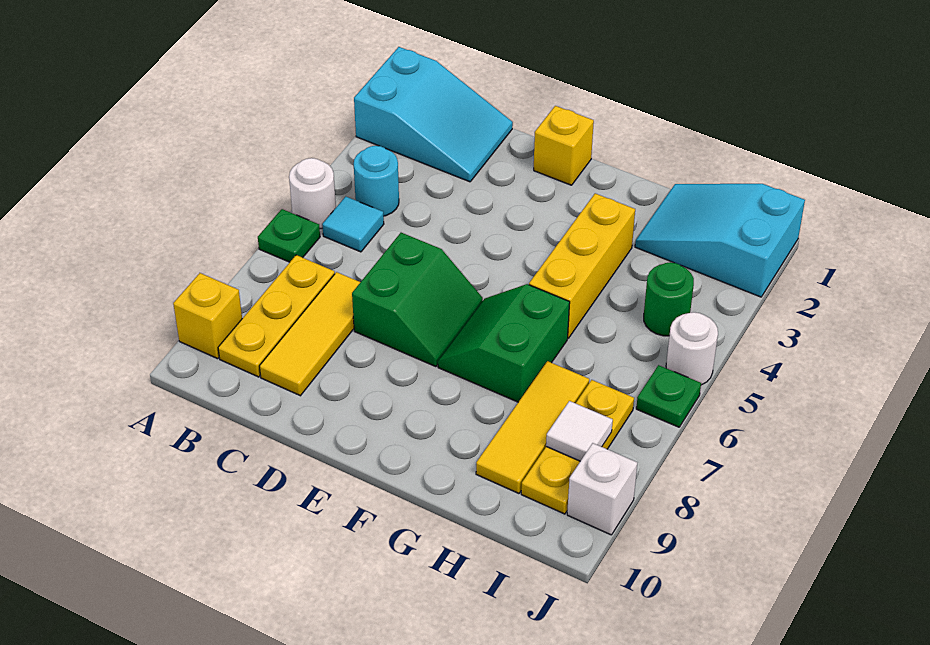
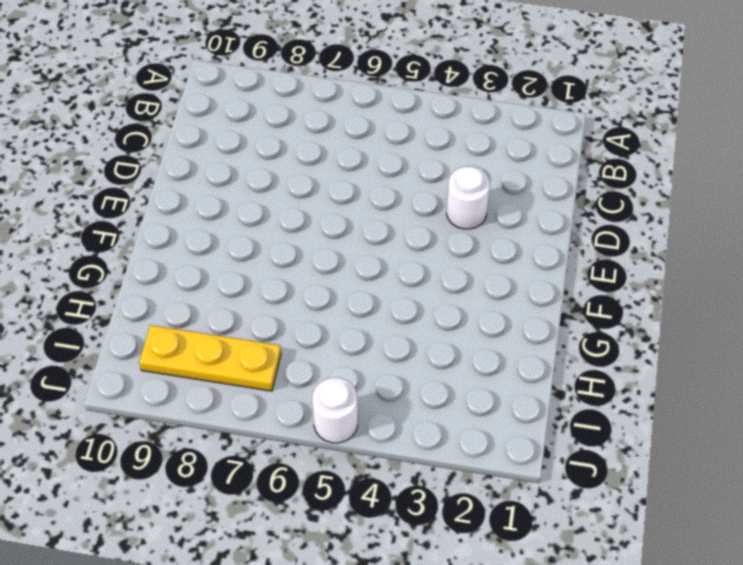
white 1x1 round brick [447,166,490,229] -> white 1x1 round brick moved to [289,158,336,229]
none -> cyan 2x3 slope [354,47,513,182]
none -> green 1x1 plate [258,209,320,262]
none -> yellow 1x1 brick [173,273,242,359]

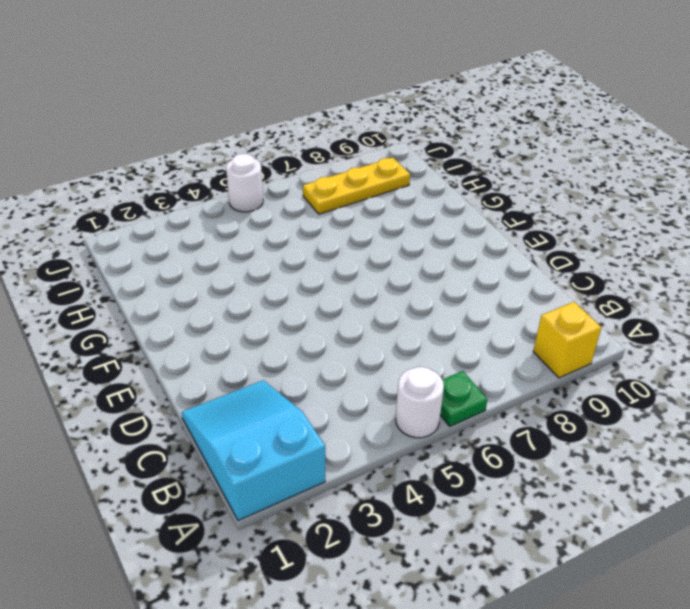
none -> cyan 1x1 round brick [354,146,399,216]
none -> cyan 1x1 tile [322,197,384,252]
none -> yellow 1x3 plate [218,255,335,377]

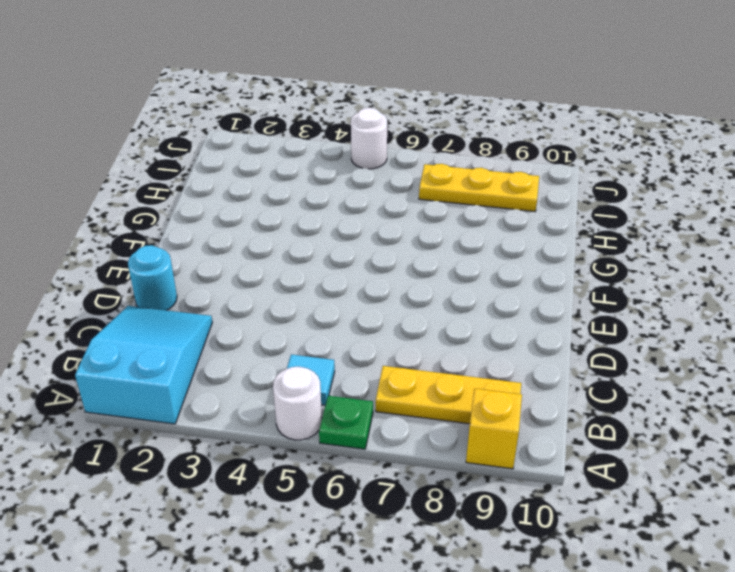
cyan 1x1 round brick [128,245,177,310] -> cyan 1x1 round brick moved to [354,146,399,216]
none -> yellow 1x3 tile [260,272,360,396]
none -> green 2x2 slope [352,233,483,367]
none -> yellow 1x1 brick [534,106,594,185]

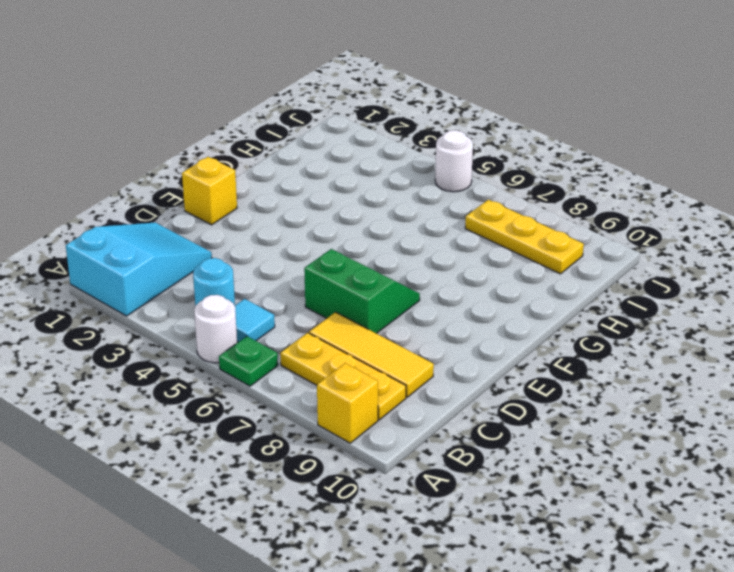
none -> green 2x2 slope [438,284,570,402]
none -> yellow 1x3 brick [529,193,635,338]
none -> cyan 2x3 slope [635,184,805,297]

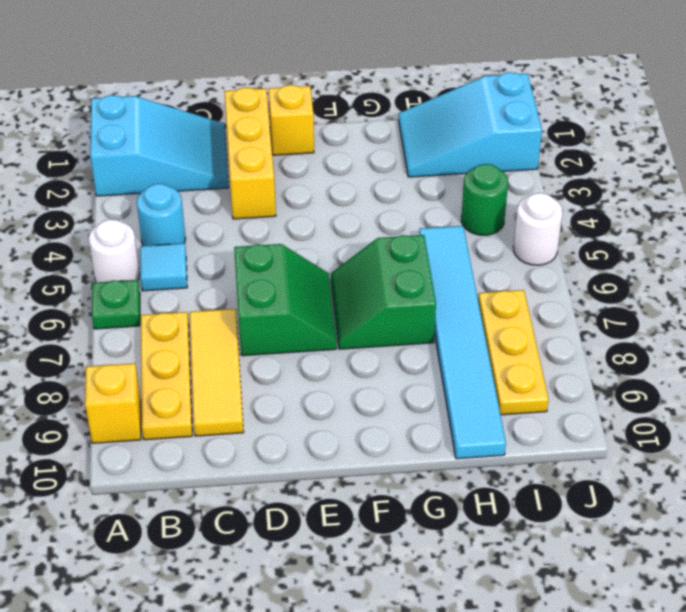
yellow 1x3 brick [224,87,276,219] -> yellow 1x3 brick moved to [529,193,635,338]
cyan 1x6 tile [419,226,506,459] -> yellow 1x3 tile [476,361,589,493]
none -> green 1x1 plate [636,365,701,427]
none -> white 1x1 brick [567,443,637,535]
none -> white 1x1 tile [546,401,613,461]

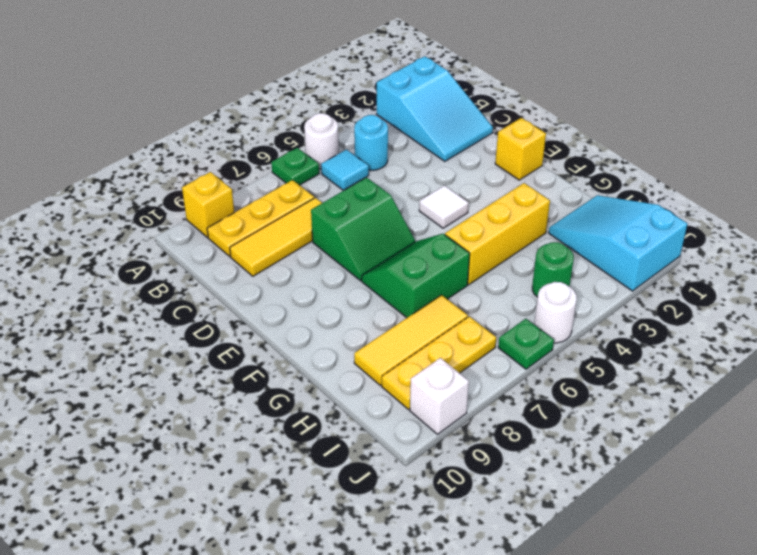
white 1x1 tile [419,185,469,228] -> white 1x1 tile moved to [546,401,613,461]

